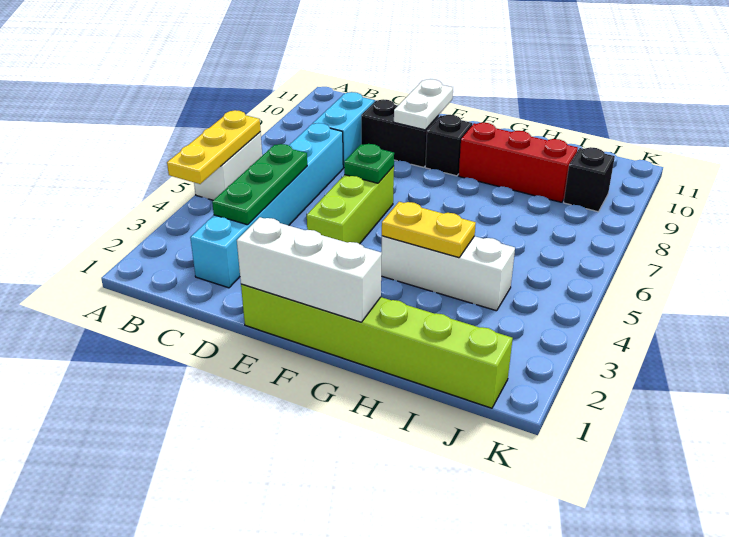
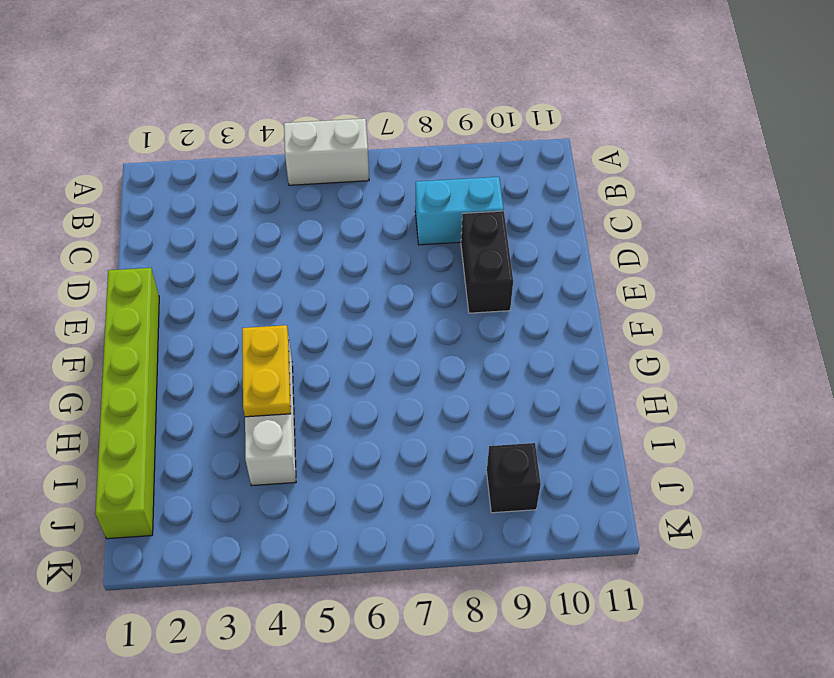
none -> cyan 1x6 brick [190,123,343,288]
none -> lime 1x3 brick [307,166,394,244]
none -> black 1x1 brick [425,115,472,176]

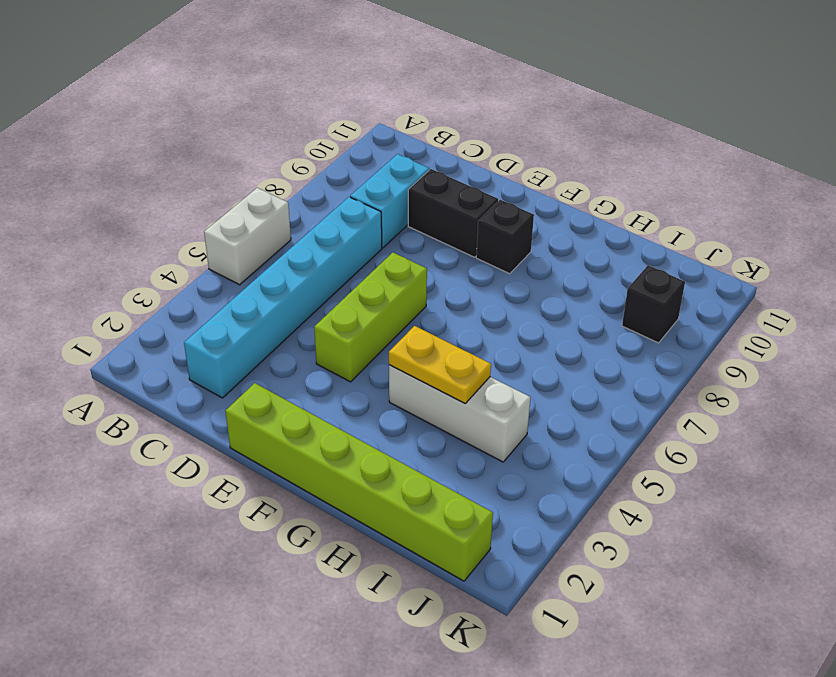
none -> red 1x3 brick [459,123,578,202]
none -> yellow 1x3 plate [167,110,260,184]
none -> green 1x3 plate [212,144,307,225]

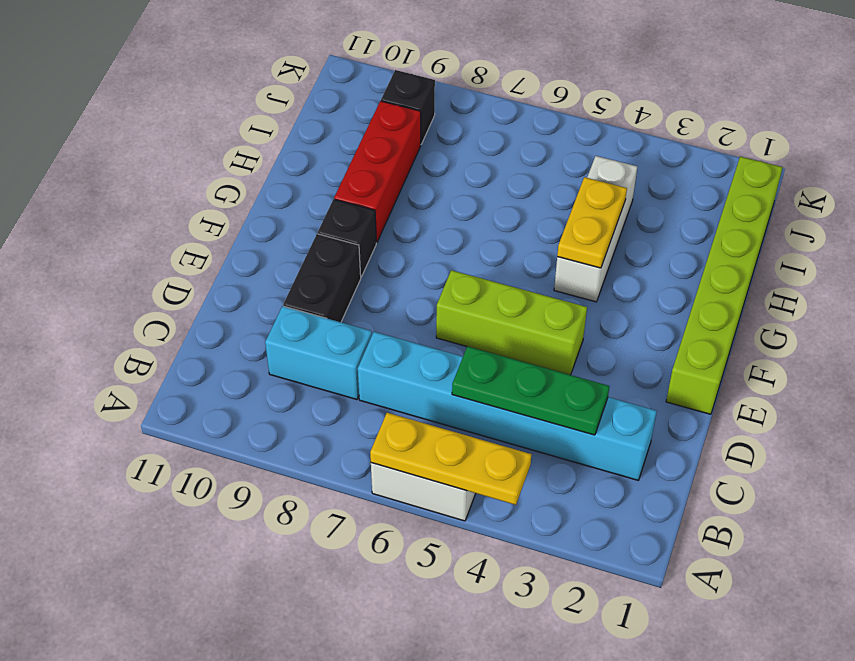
none -> white 1x3 brick [237,217,382,322]
none -> green 1x1 plate [344,144,394,183]
none -> white 1x2 plate [394,79,453,130]

